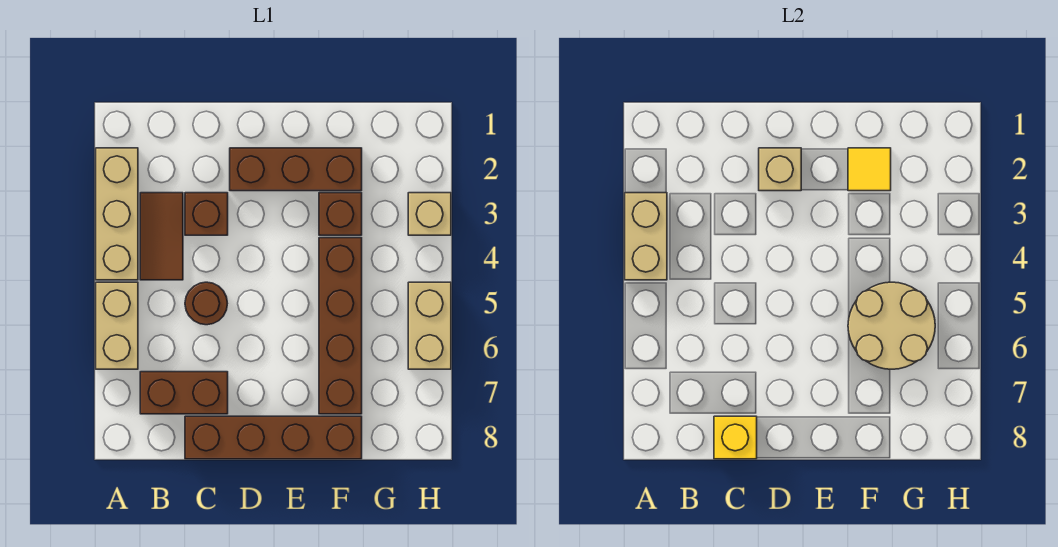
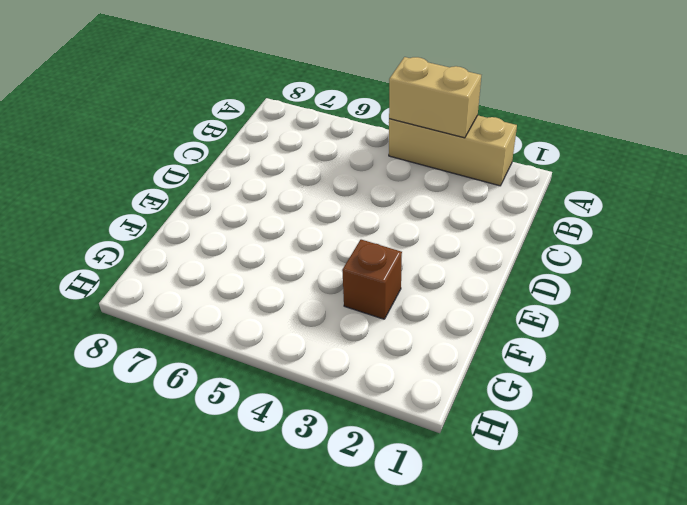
none -> tan 1x2 brick [96,282,138,369]
none -> brown 1x2 tile [140,193,183,280]
none -> brown 1x2 brick [140,372,228,414]

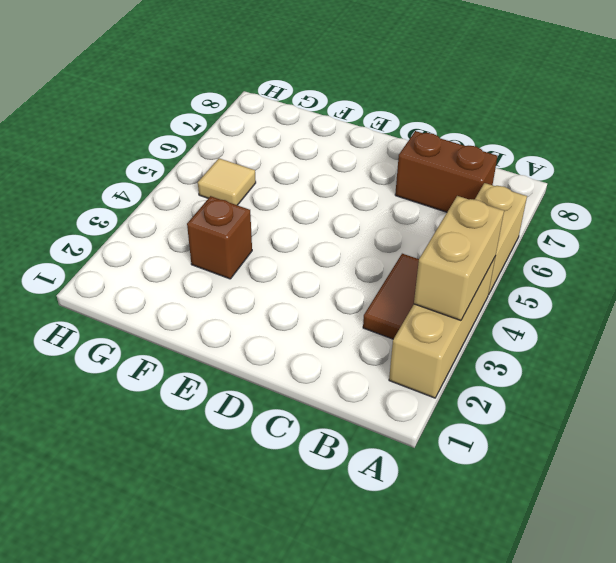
tan 1x1 tile [198,158,256,205] -> none
none -> brown 1x1 brick [185,193,228,235]
none -> brown 1x1 round brick [185,282,227,325]
none -> brown 1x4 brick [185,416,362,459]

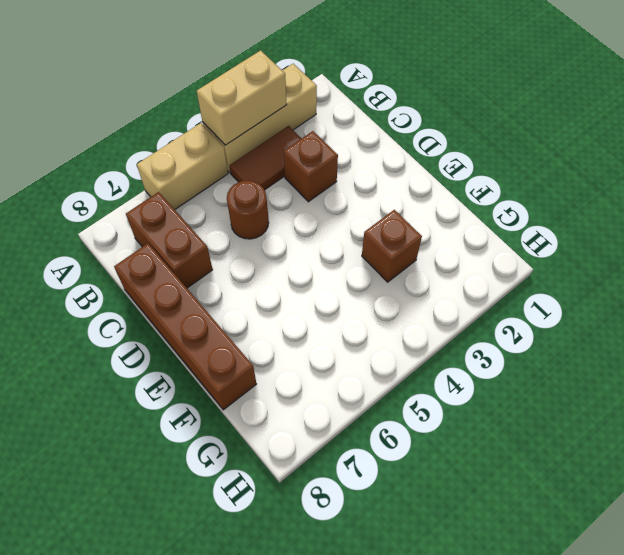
none -> brown 1x3 brick [230,148,362,191]
none -> brown 1x4 brick [319,238,362,414]
none -> tan 1x1 brick [408,193,451,235]

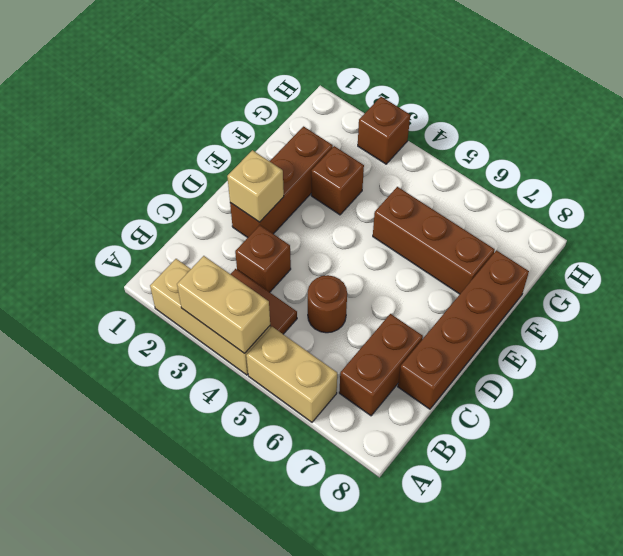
brown 1x3 brick [373,187,495,294] -> brown 1x4 brick [319,238,362,414]
brown 1x1 brick [358,97,410,164] -> tan 1x1 brick [408,193,451,235]
none -> tan 1x2 brick [408,282,451,369]
none -> yellow 1x1 brick [714,416,757,459]
none -> yellow 1x1 tile [848,148,891,191]

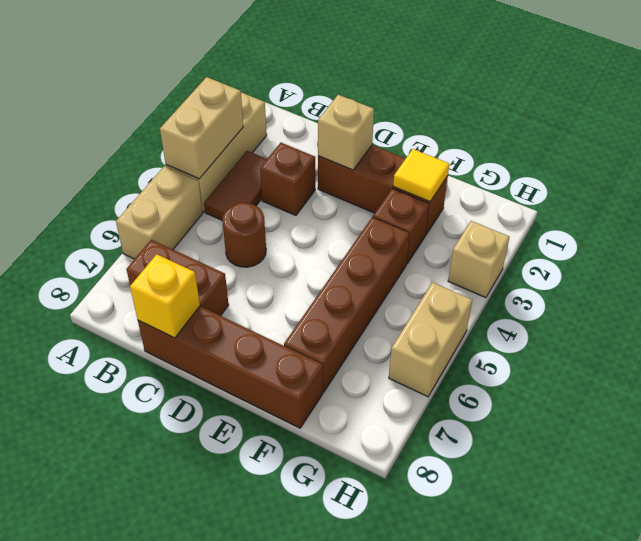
none -> tan 2x2 round brick [848,282,935,369]

